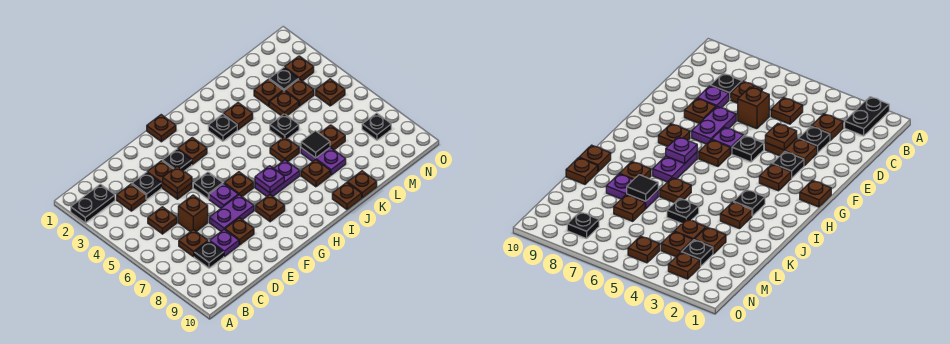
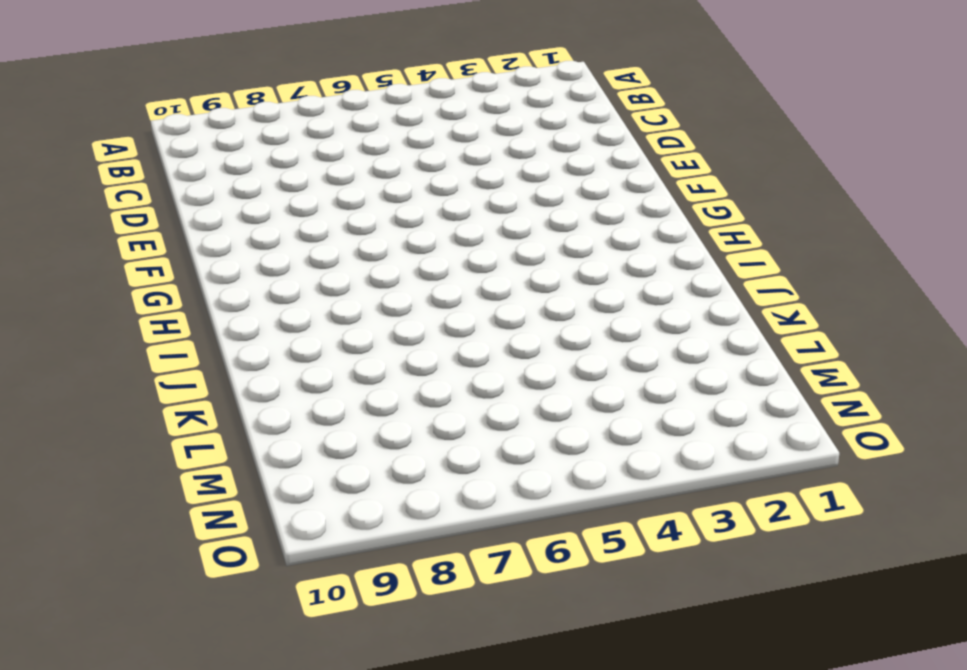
none -> black 1x2 plate [71,184,115,223]
none -> brown 1x1 plate [117,184,146,211]
none -> brown 1x1 plate [148,207,177,234]
none -> brown 1x1 plate [179,230,208,257]

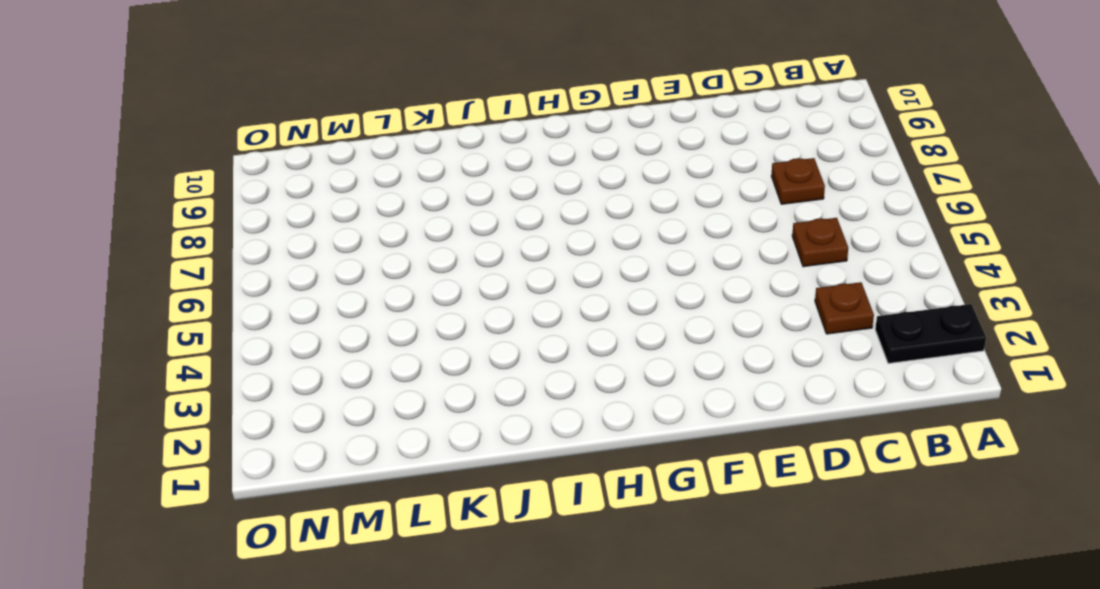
none -> black 1x1 plate [194,241,224,268]
none -> black 1x1 plate [132,172,161,199]
none -> brown 1x1 brick [178,195,208,232]
none -> purple 1x1 plate [210,229,239,256]

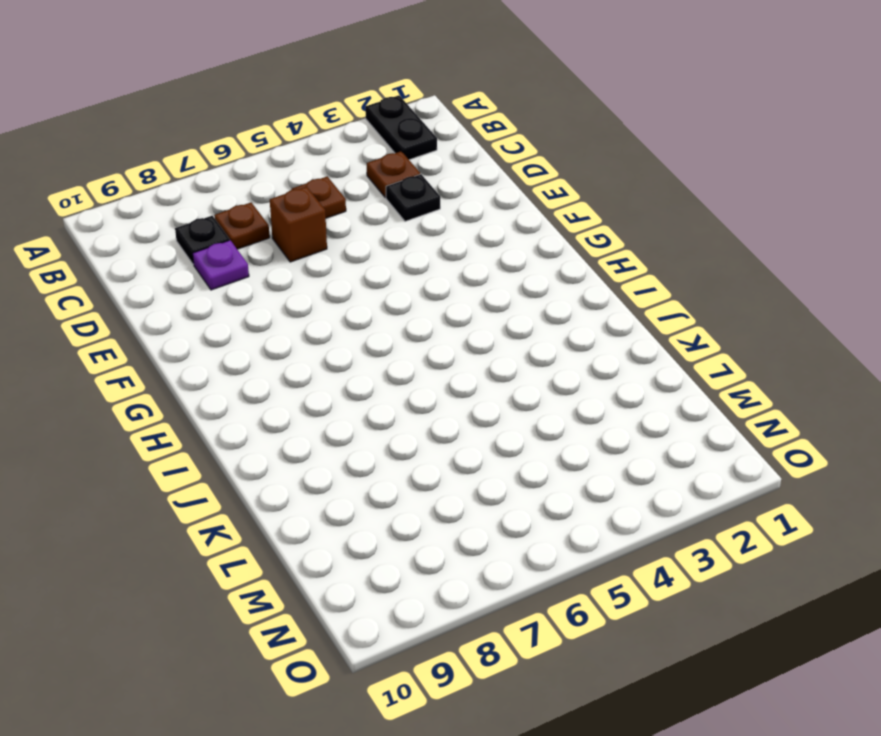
none -> brown 1x2 plate [147,161,192,199]
none -> purple 1x2 plate [209,195,254,231]
none -> brown 1x1 plate [225,218,254,245]
none -> black 1x1 plate [162,149,192,171]

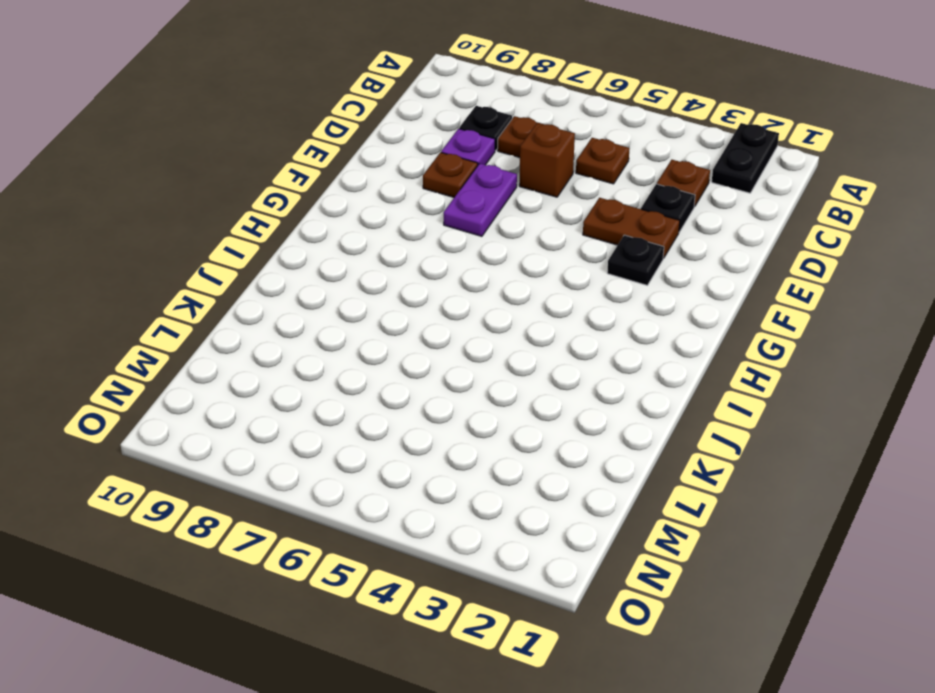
none -> black 1x1 plate [193,172,223,199]
none -> purple 1x1 plate [209,183,238,208]
none -> brown 1x1 plate [147,115,176,142]
none -> brown 1x1 plate [178,137,207,164]

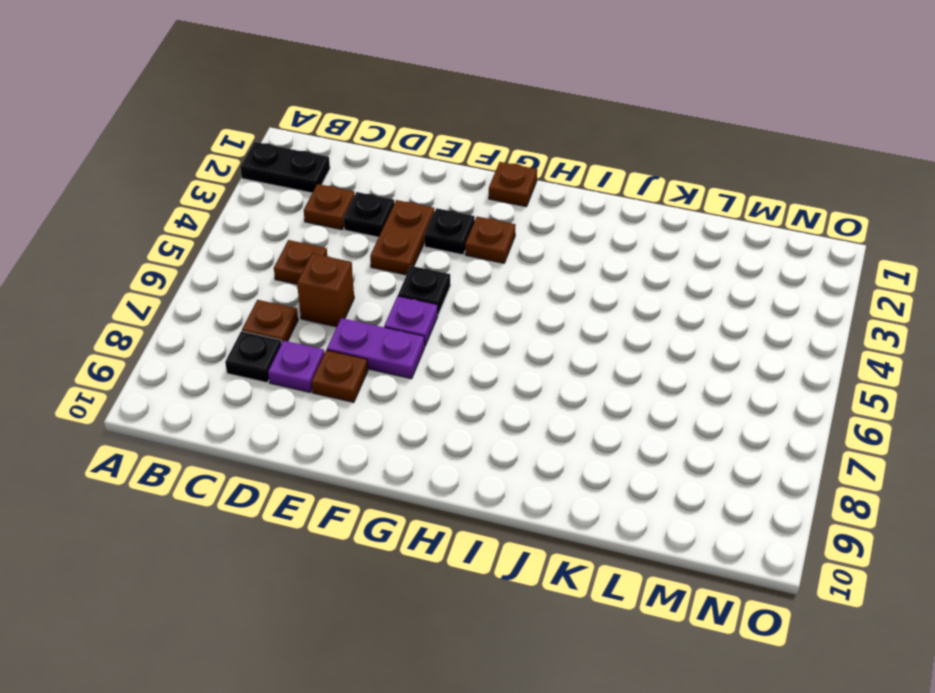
none -> brown 1x1 plate [224,172,254,196]
none -> brown 1x1 plate [255,195,285,222]
none -> purple 1x2 plate [255,160,300,196]
none -> black 1x1 plate [208,114,237,141]

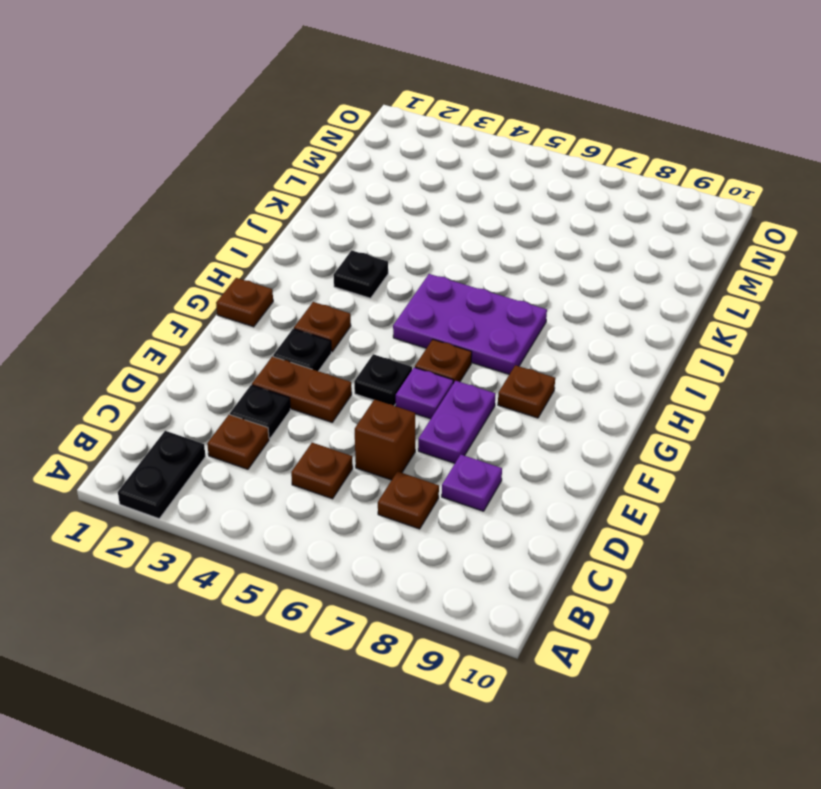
purple 2x3 plate [393,274,547,374] -> purple 1x2 plate [255,160,300,196]
none -> black 1x1 plate [194,241,224,268]
none -> brown 1x1 plate [225,218,254,245]
none -> brown 1x1 plate [223,103,253,130]
none -> brown 1x1 plate [270,137,299,162]

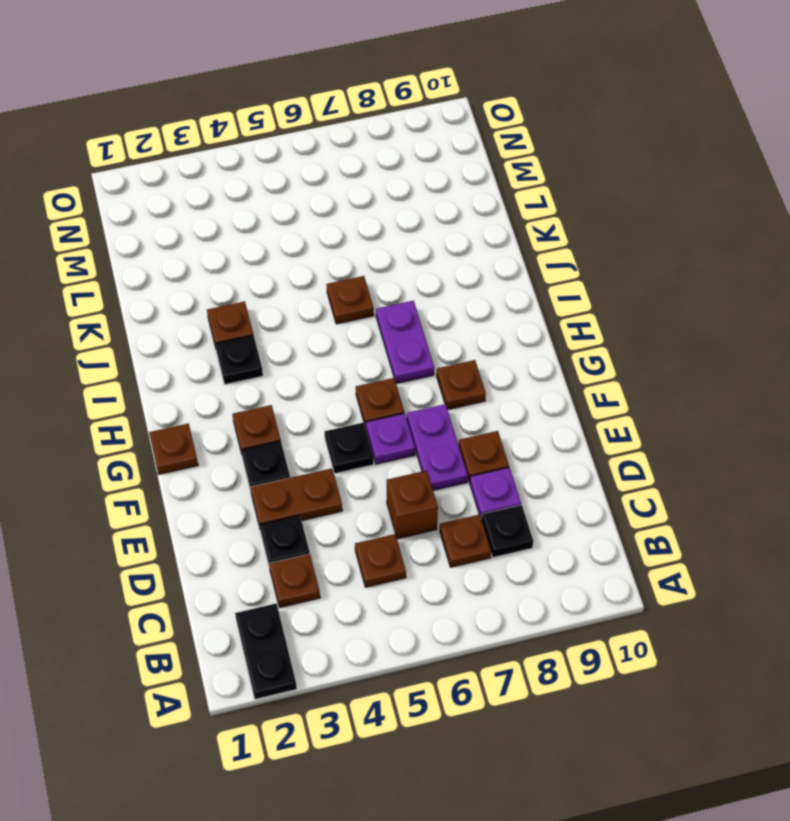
none -> brown 1x1 plate [301,160,330,187]
none -> brown 1x1 plate [332,182,362,210]
none -> black 1x1 plate [270,114,299,139]
none -> purple 1x2 plate [301,148,346,175]

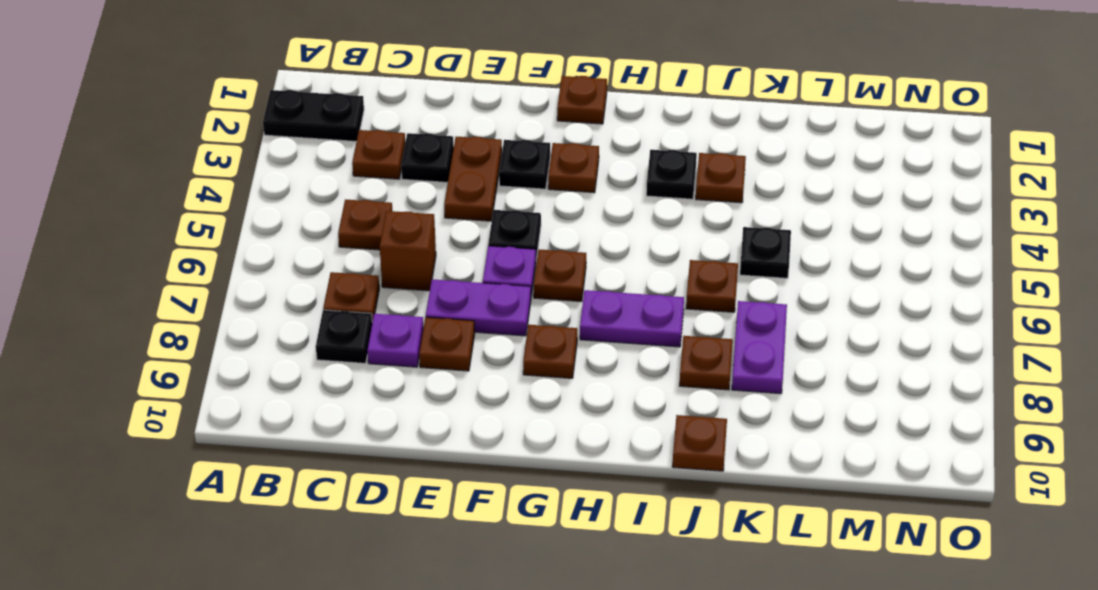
none -> brown 1x1 plate [347,171,377,198]
none -> brown 1x1 plate [254,79,283,106]
none -> brown 1x1 plate [269,91,299,116]
none -> brown 1x1 plate [319,125,345,150]

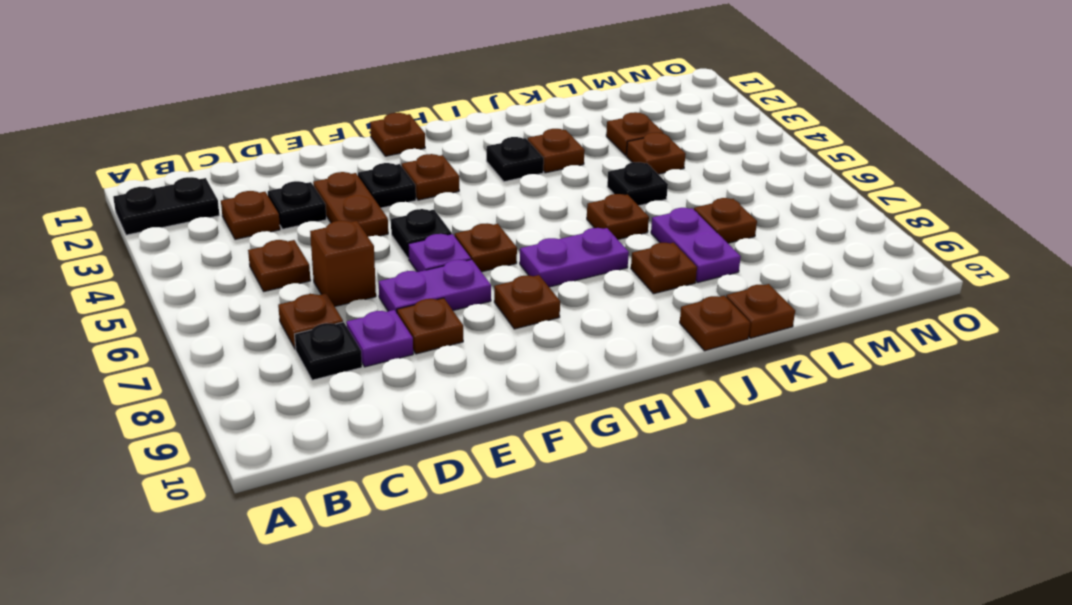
none -> black 1x1 plate [269,68,298,91]
none -> brown 1x1 plate [285,79,314,106]
none -> brown 1x1 plate [284,56,314,81]
none -> brown 1x1 plate [316,79,345,106]

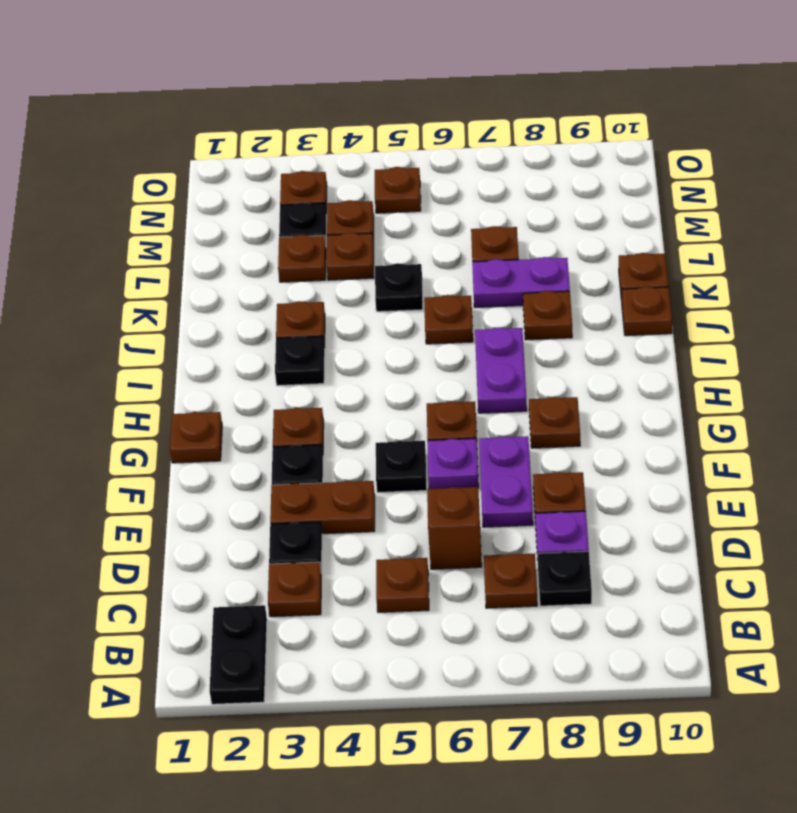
none -> black 1x1 plate [362,113,391,140]
none -> brown 1x1 plate [163,166,192,194]
none -> purple 1x1 plate [255,166,284,193]
none -> black 1x1 tile [301,131,330,158]

